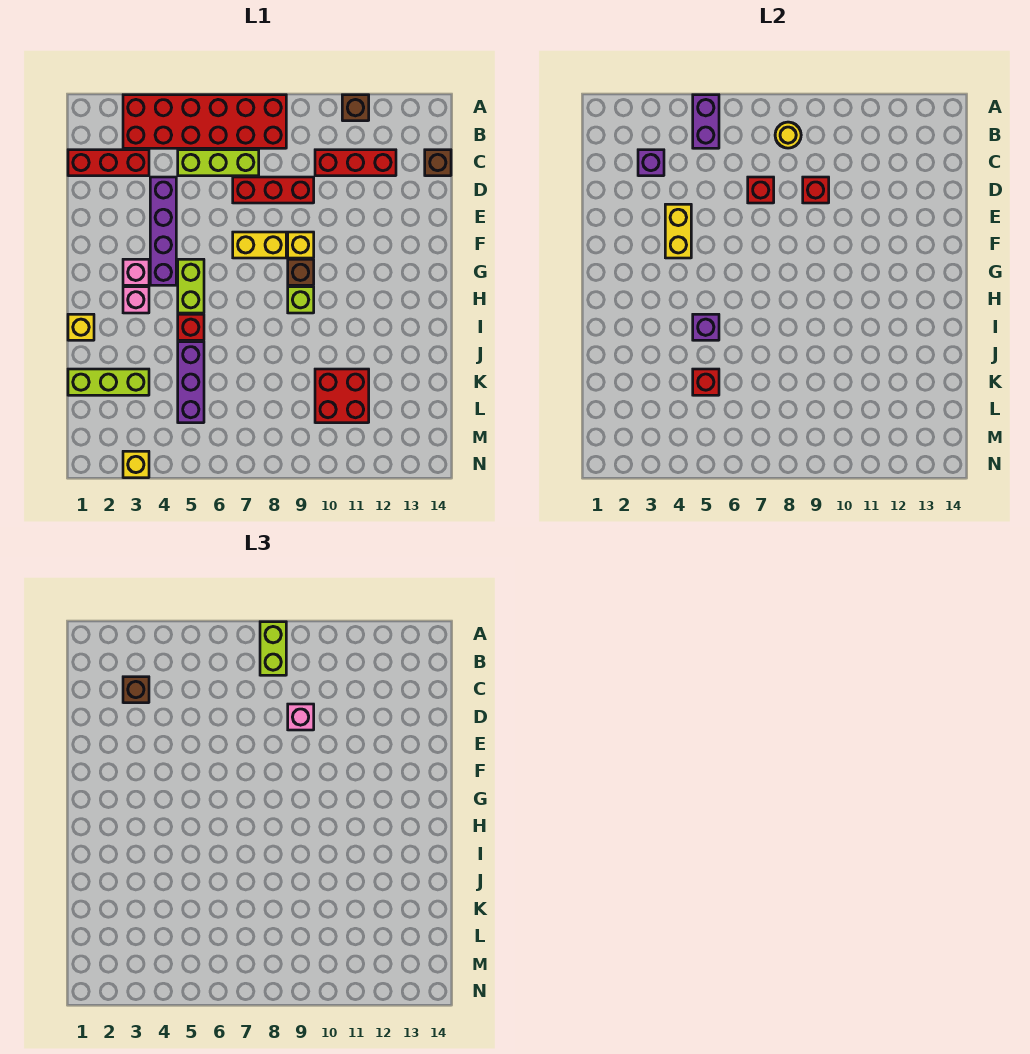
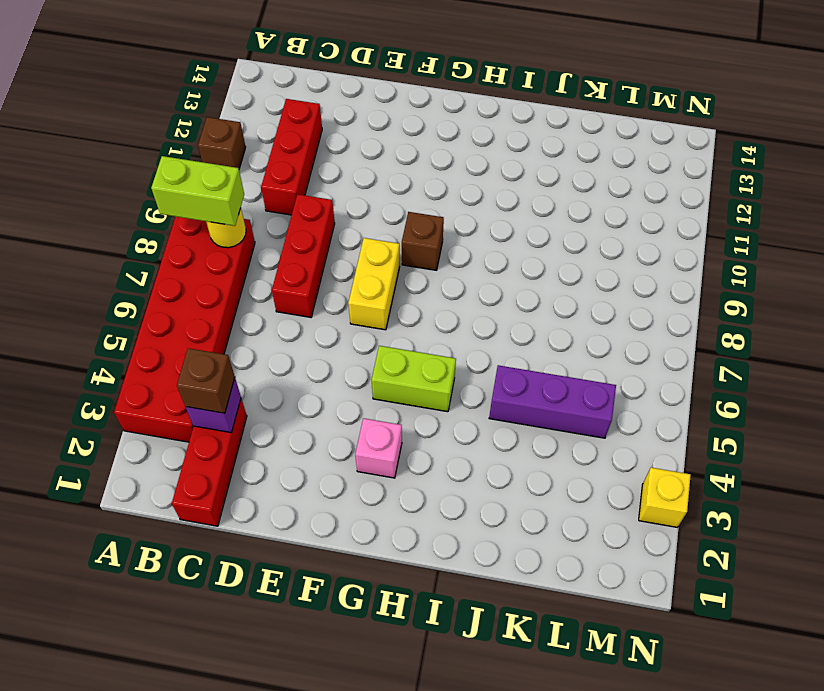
none -> lime 1x3 brick [178,150,259,176]
none -> brown 1x1 brick [425,150,451,176]
none -> purple 1x4 brick [150,177,176,285]
none -> yellow 1x1 brick [288,232,314,258]

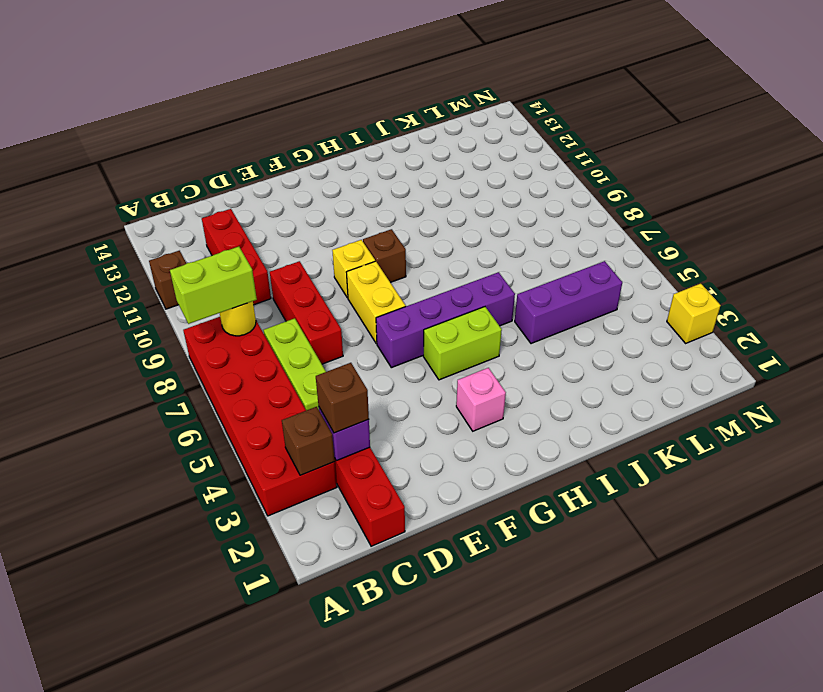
brown 1x1 brick [282,407,335,475] -> brown 1x1 brick moved to [425,150,451,176]
purple 1x4 brick [376,272,515,368] -> purple 1x4 brick moved to [150,177,176,285]
none -> pink 1x1 brick [123,287,149,313]
none -> lime 1x1 brick [288,287,314,313]
none -> yellow 1x1 brick [68,314,94,340]
none -> red 1x1 brick [178,314,204,340]

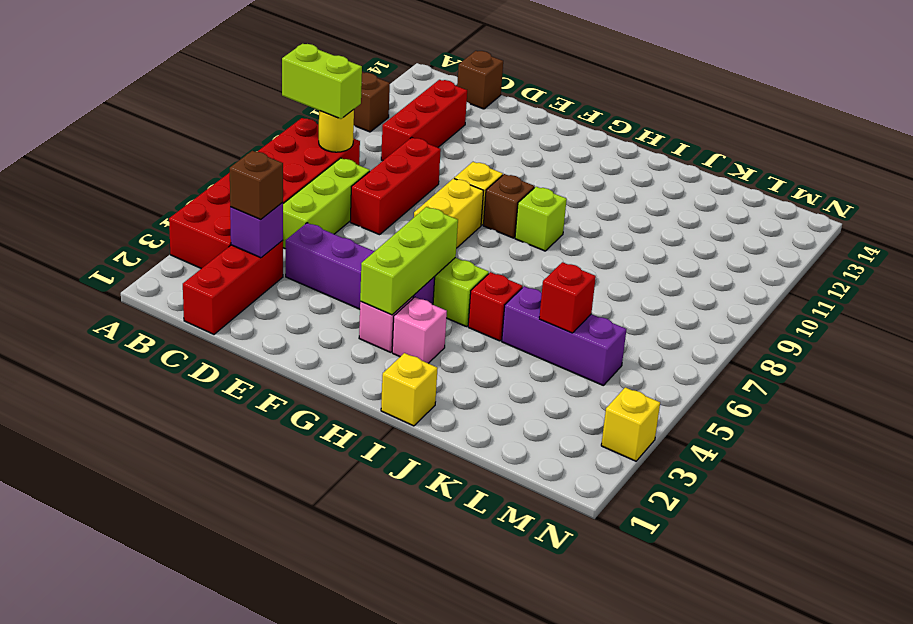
lime 1x3 brick [360,207,458,315] -> lime 1x3 brick moved to [68,369,149,395]
none -> red 2x2 brick [315,369,369,423]
none -> purple 1x2 brick [693,95,719,148]
none -> red 1x1 brick [748,177,774,203]
none -> red 1x1 brick [803,177,829,203]

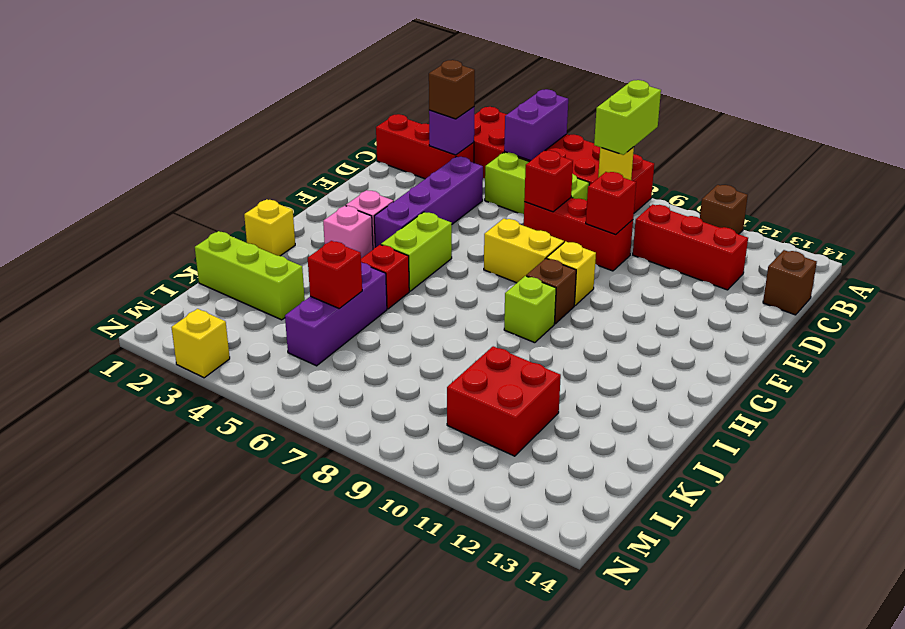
none -> yellow 1x2 brick [665,204,691,258]
none -> purple 1x1 brick [693,314,719,340]
none -> pink 1x1 brick [288,704,314,730]

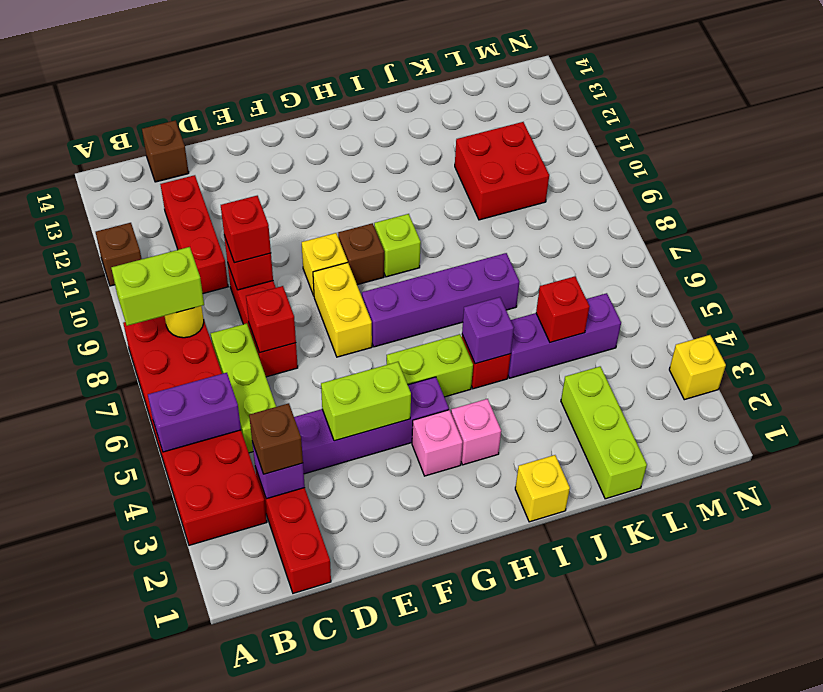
red 1x1 brick [221,196,271,263] -> pink 1x1 brick [288,704,314,730]
lime 1x2 brick [321,362,411,441] -> yellow 1x2 brick [665,204,691,258]
purple 1x4 brick [362,253,519,347] -> none

